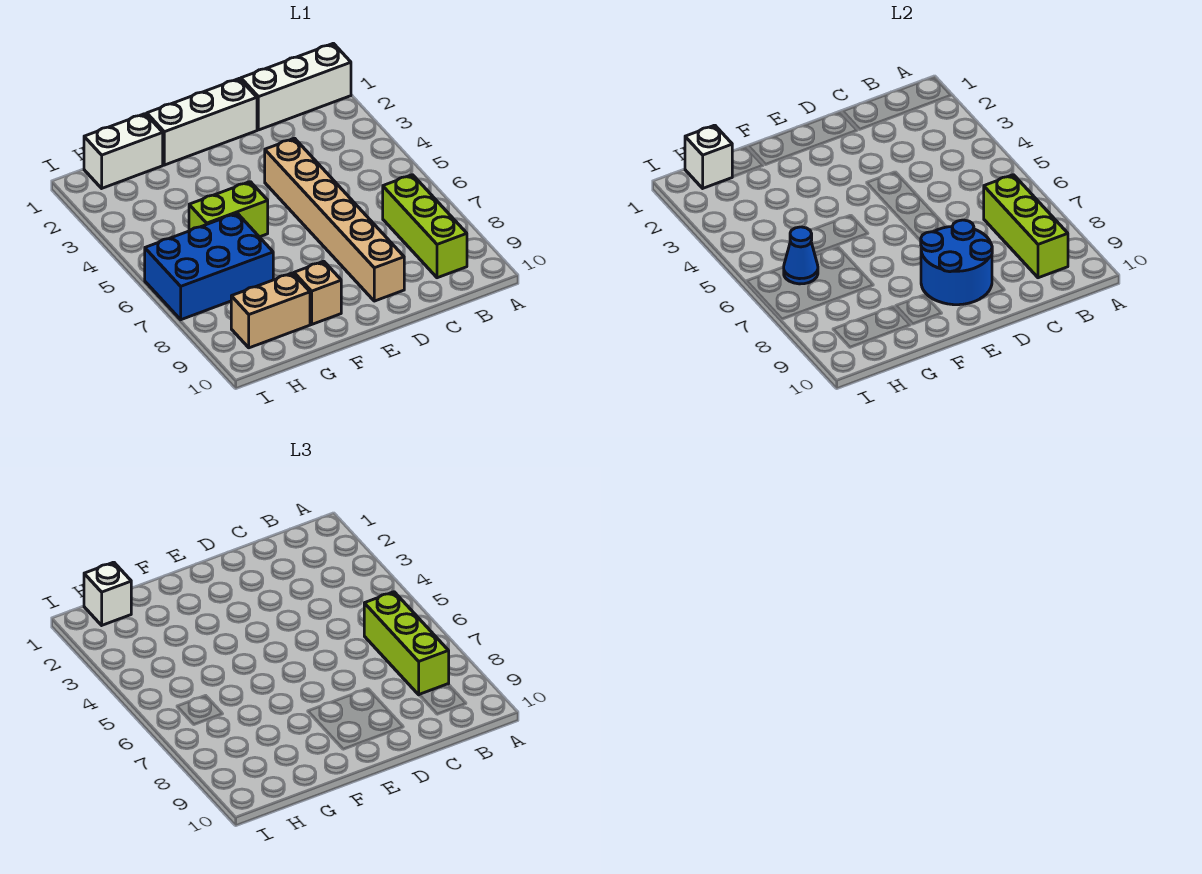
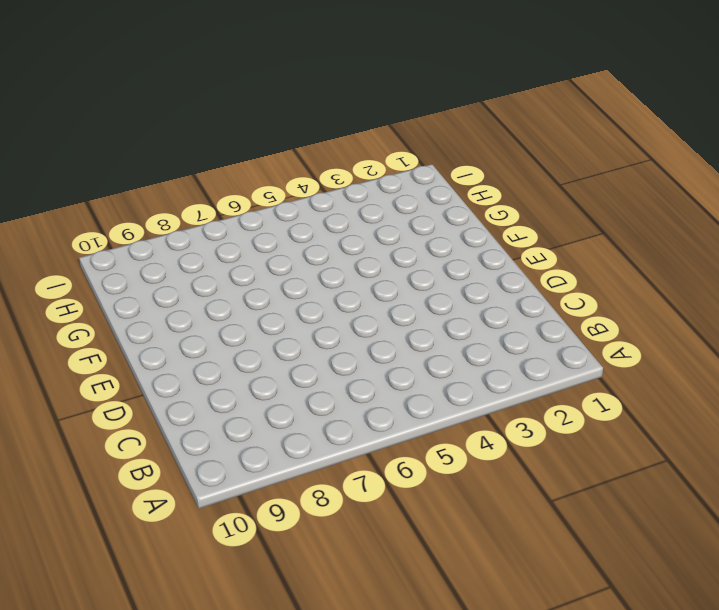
none -> white 1x3 brick [241,43,351,130]
none -> lime 1x3 brick [383,175,467,278]
none -> white 1x3 brick [147,79,257,165]

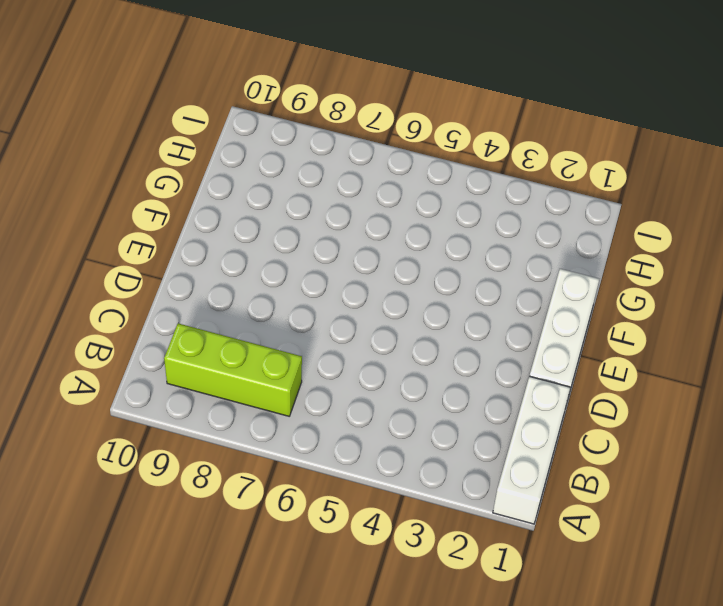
none -> tan 1x6 brick [265,138,404,301]
none -> lime 1x2 brick [189,182,268,237]
none -> tan 1x1 brick [294,261,341,324]

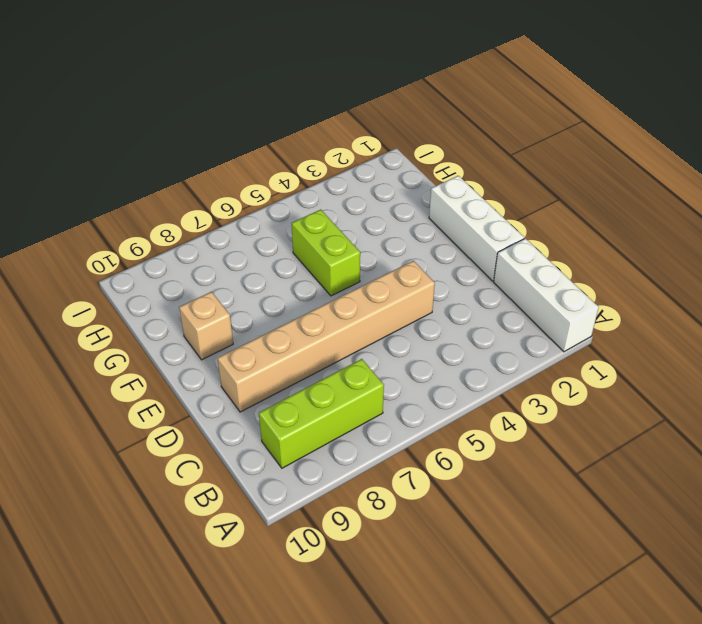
none -> white 1x2 brick [84,114,163,188]
none -> blue 2x3 brick [145,213,273,320]
none -> tan 1x2 brick [231,273,310,348]

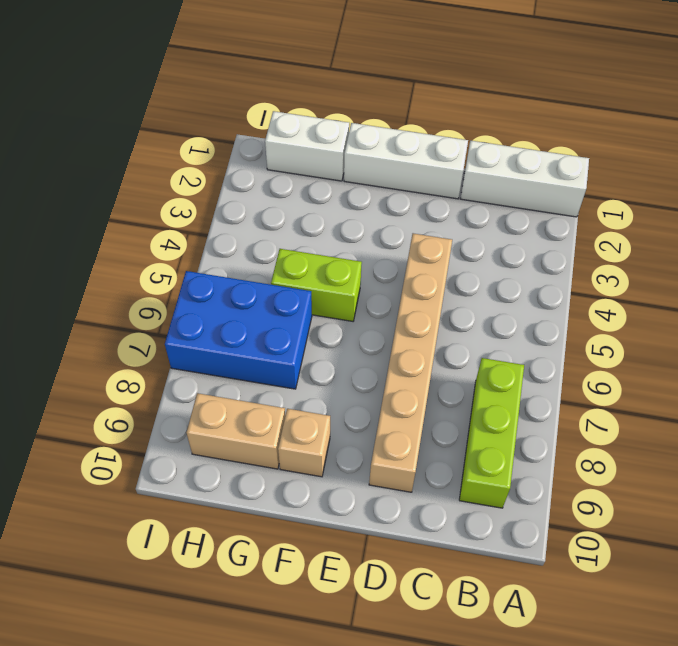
none -> lime 1x3 brick [984,175,1068,278]
none -> blue 2x2 round brick [921,220,992,305]
none -> white 1x1 brick [685,125,732,188]

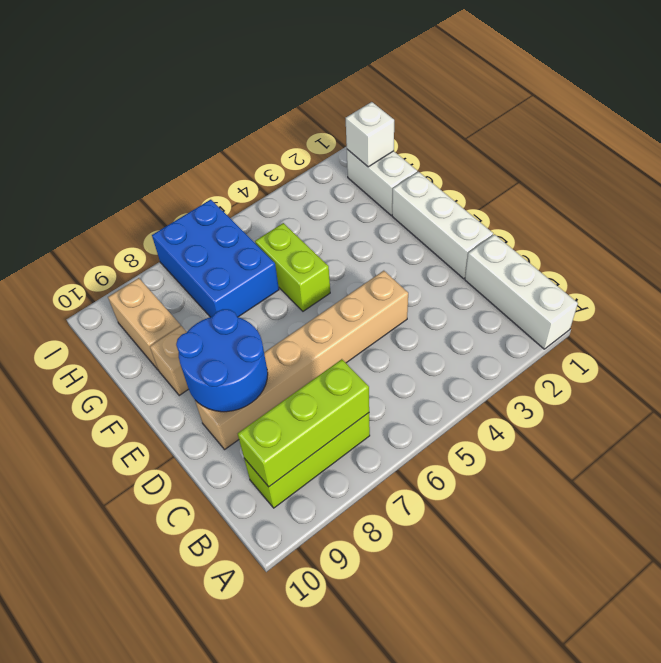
none -> blue 1x1 cone [784,227,818,284]
none -> lime 1x3 brick [364,592,449,695]
none -> white 1x1 brick [84,562,131,625]

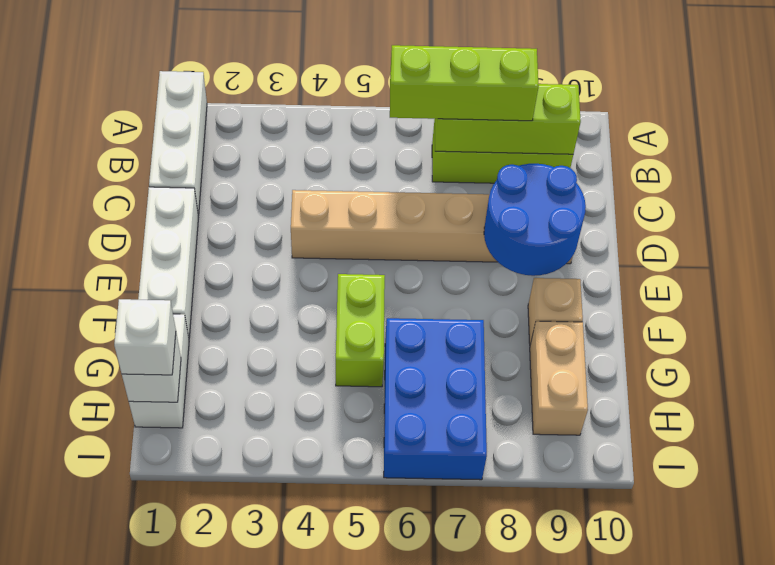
none -> blue 1x1 cone [784,227,818,284]

